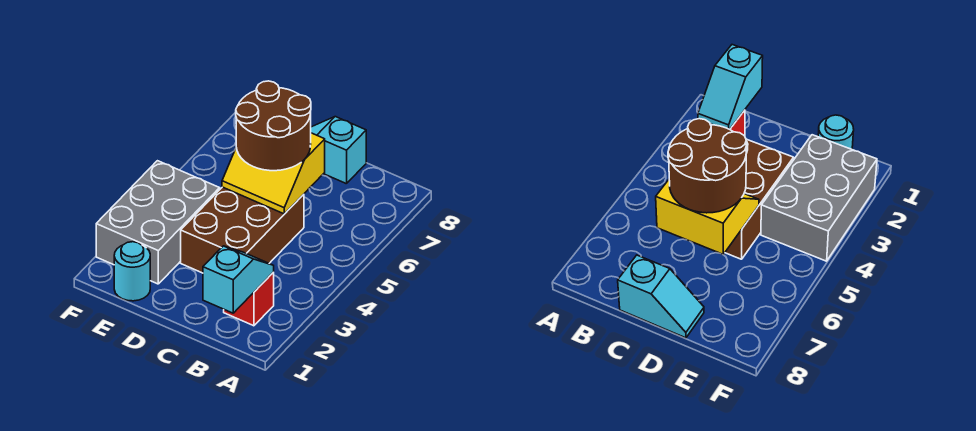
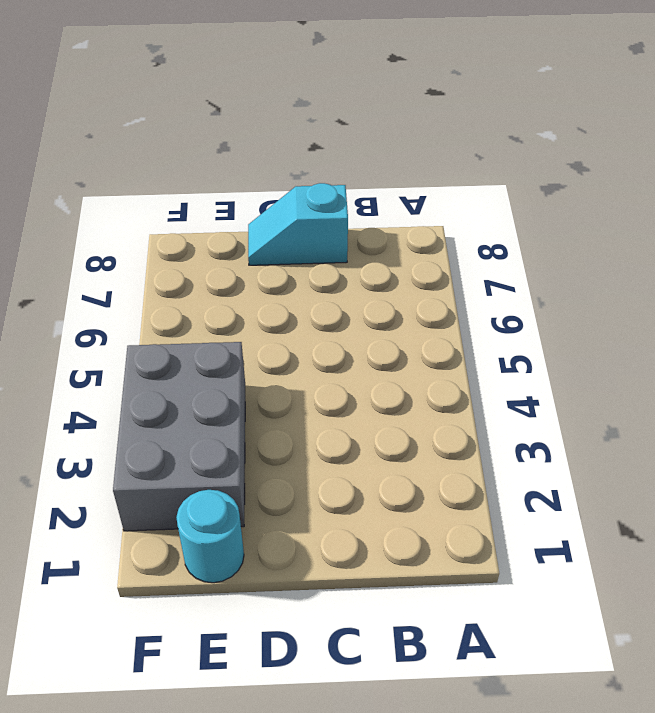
none -> red 1x1 brick [224,272,274,326]
none -> brown 2x3 brick [181,187,304,273]

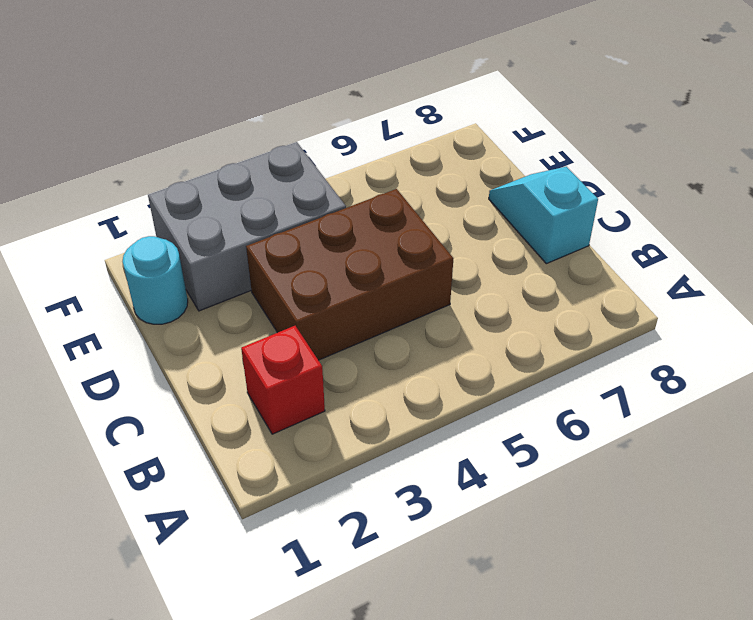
none -> cyan 1x2 slope [203,246,274,313]
none -> yellow 2x2 slope [222,133,325,214]

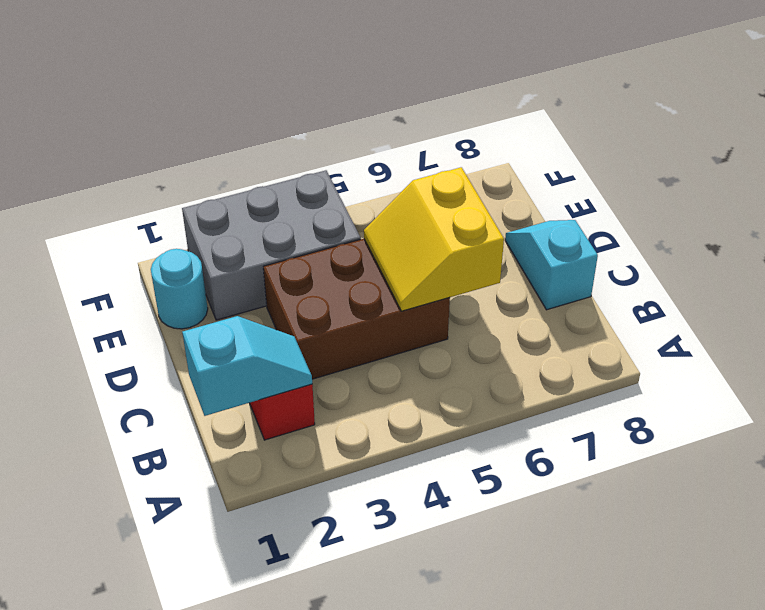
none -> brown 2x2 round brick [236,81,311,171]

